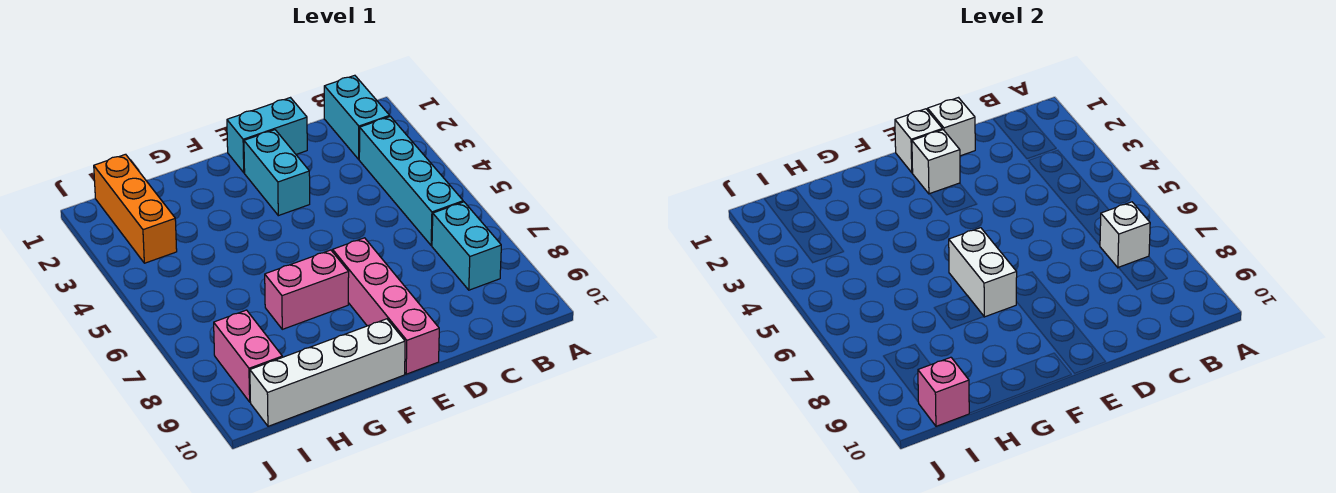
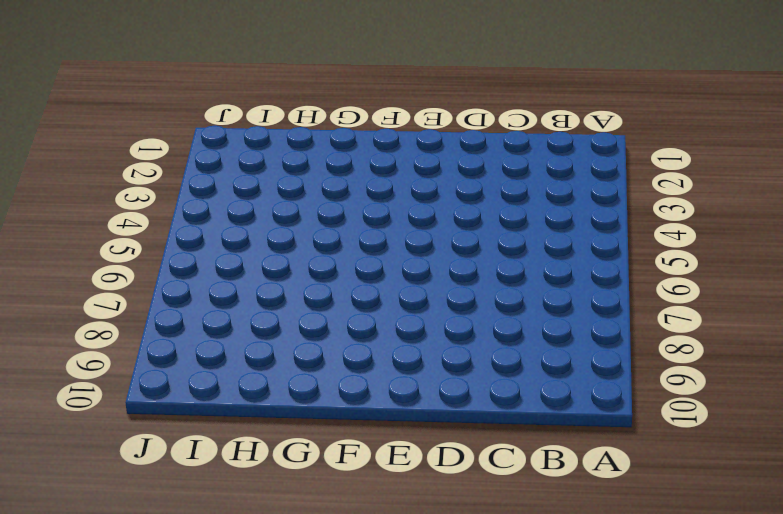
none -> cyan 1x2 brick [324,75,390,159]
none -> cyan 1x4 brick [359,116,463,246]
none -> cyan 1x2 brick [432,202,501,290]

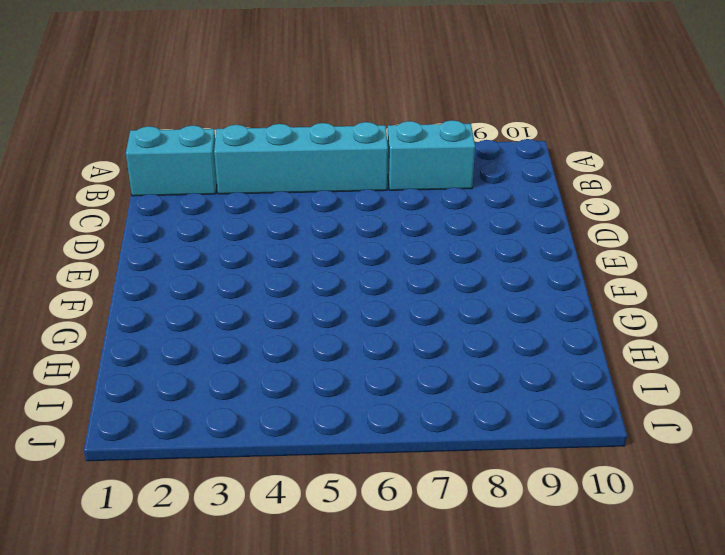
none -> cyan 1x2 brick [227,98,307,173]
none -> cyan 1x2 brick [244,130,310,216]
none -> pink 1x4 brick [333,238,439,374]

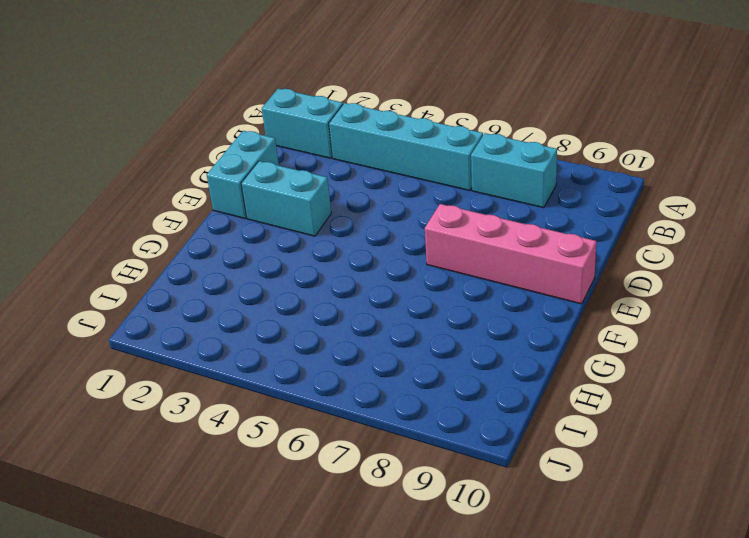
none -> pink 1x2 brick [265,250,349,329]
none -> white 1x4 brick [250,319,405,426]
none -> orange 1x3 brick [94,154,177,263]

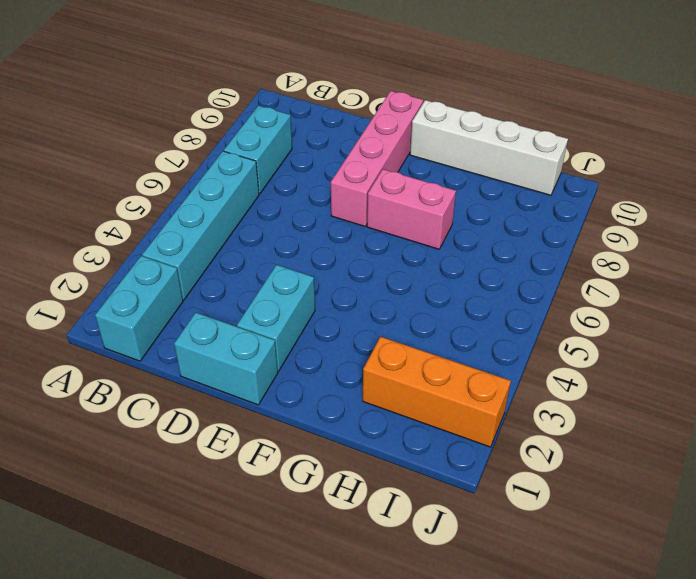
orange 1x3 brick [363,337,511,447] -> orange 1x3 brick turned to [94,154,177,263]
none -> pink 1x2 brick [214,310,282,402]
none -> white 1x1 brick [1100,202,1150,268]
none -> white 1x1 brick [928,98,975,156]

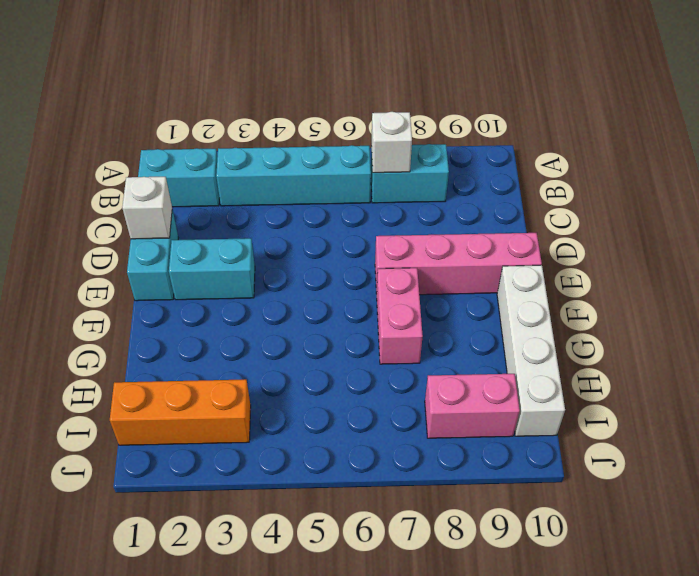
none -> white 1x1 brick [895,109,942,173]
none -> white 1x1 brick [912,130,960,194]
none -> white 1x2 brick [949,228,1017,317]

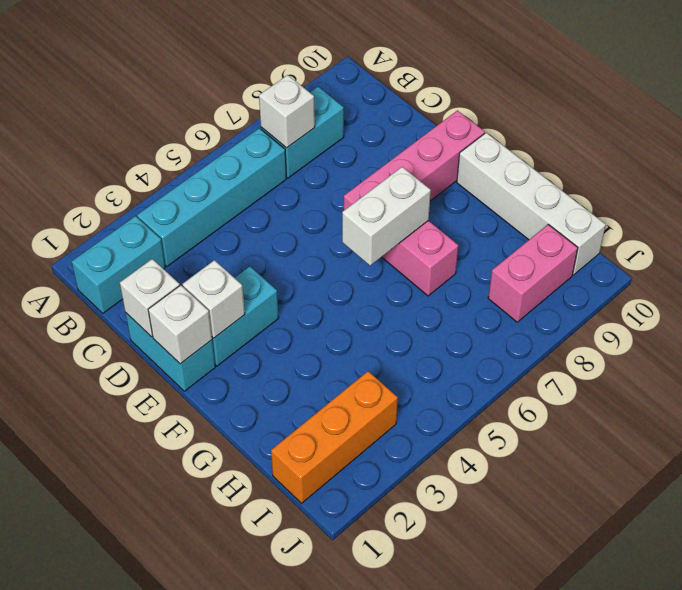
none -> pink 1x1 brick [918,357,969,426]

